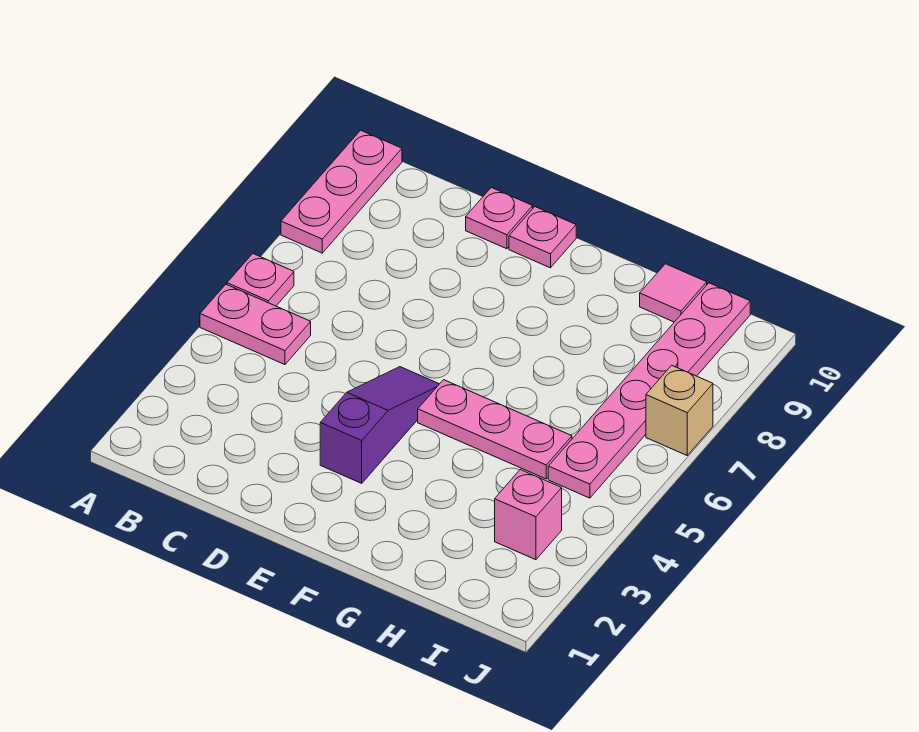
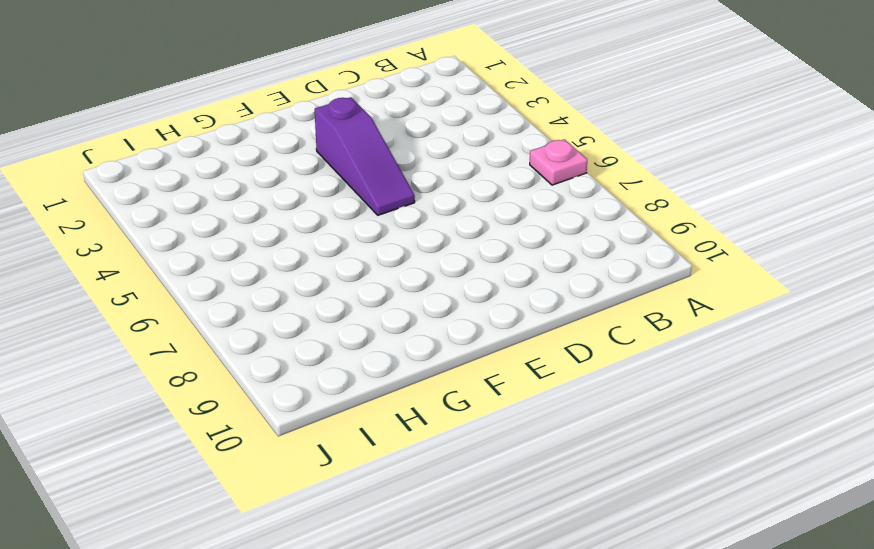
none -> pink 1x2 plate [200,285,311,365]
none -> pink 1x3 plate [281,130,402,253]

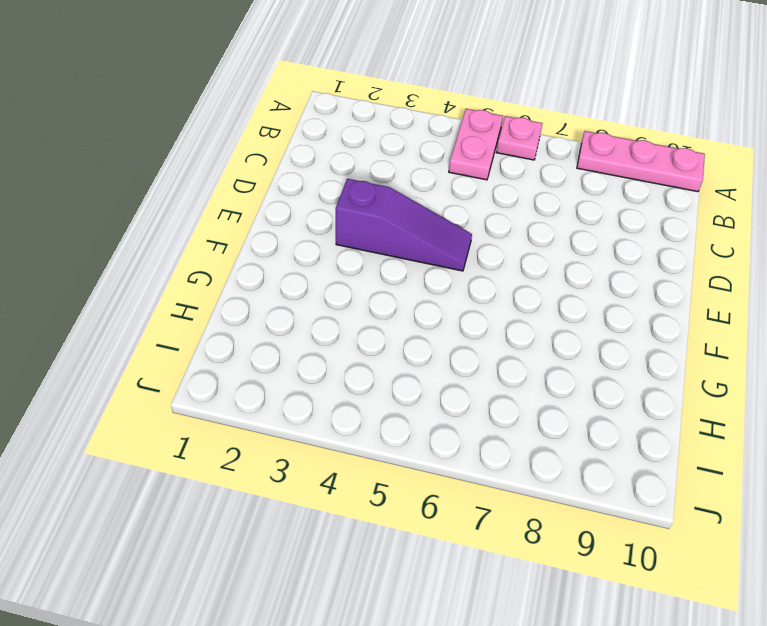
none -> pink 1x1 plate [466,188,533,249]
none -> pink 1x1 plate [509,207,576,268]

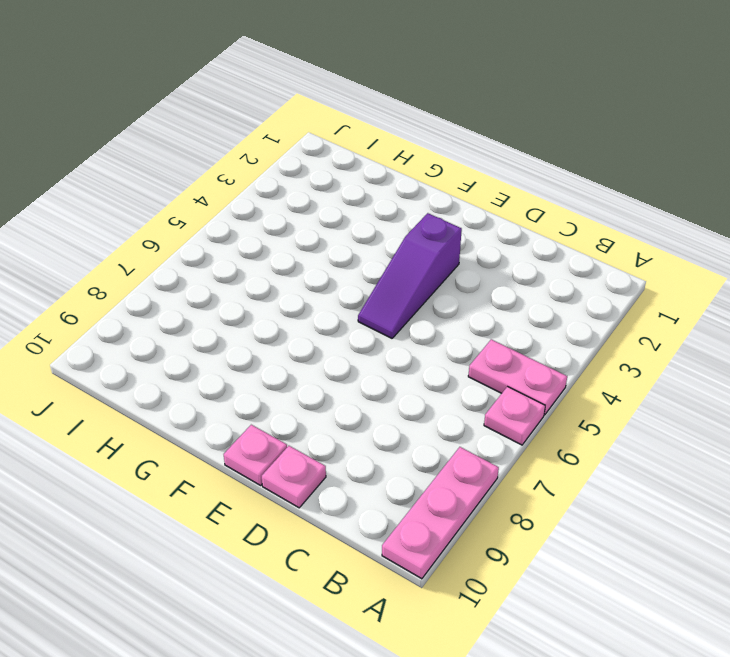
none -> pink 1x3 plate [418,380,572,479]
none -> pink 1x1 tile [640,264,707,322]

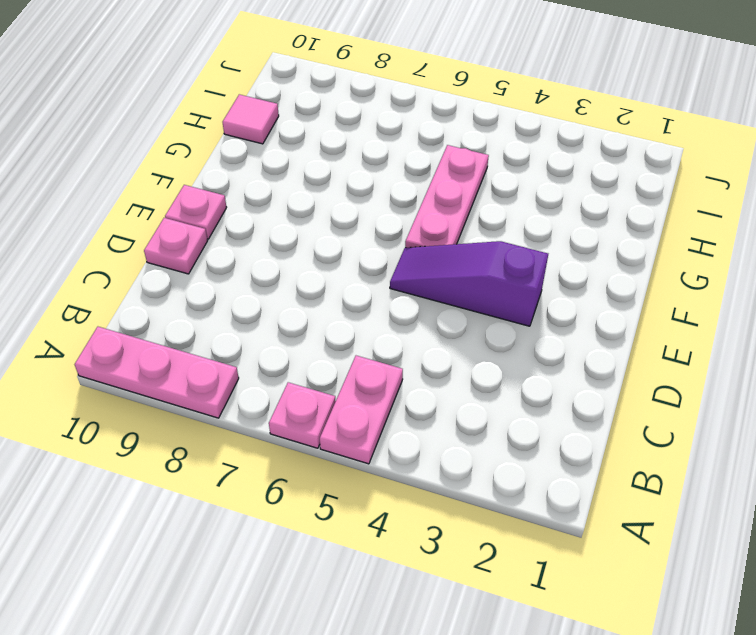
none -> pink 1x1 brick [495,470,562,560]
none -> pink 1x6 plate [548,283,750,498]

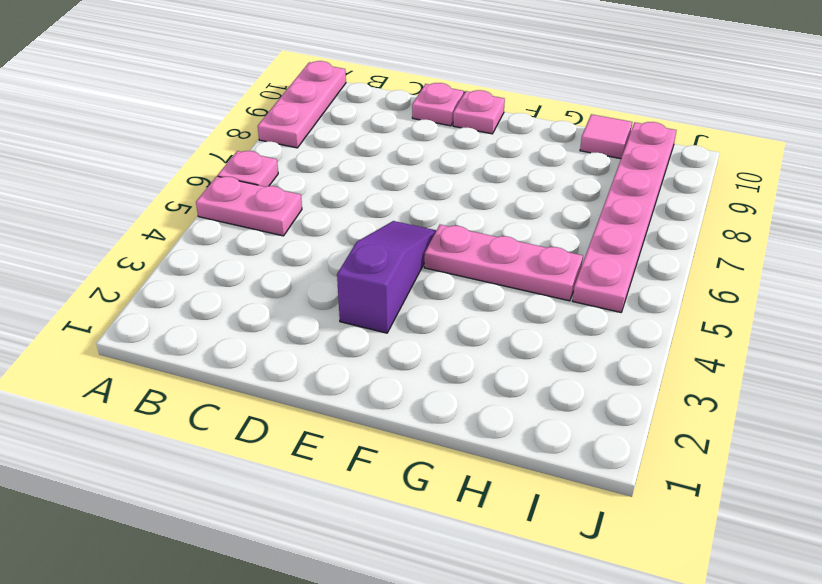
none -> pink 1x1 brick [495,470,562,560]
none -> tan 1x1 brick [646,365,713,455]

